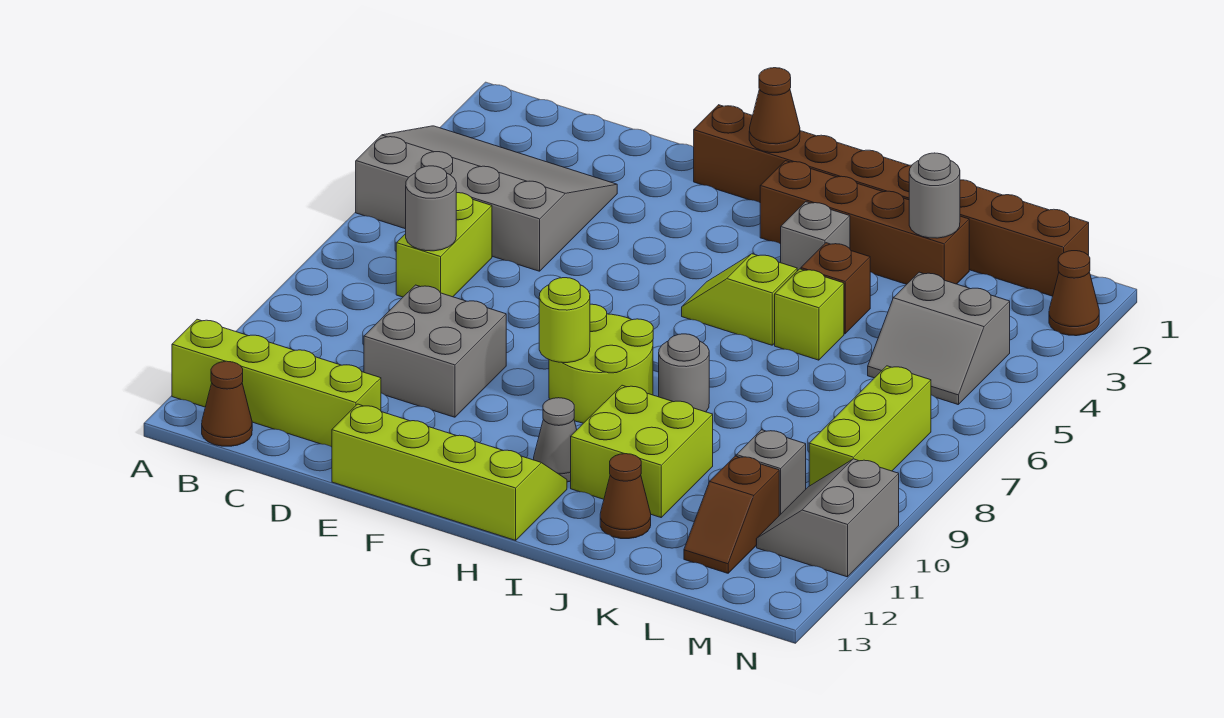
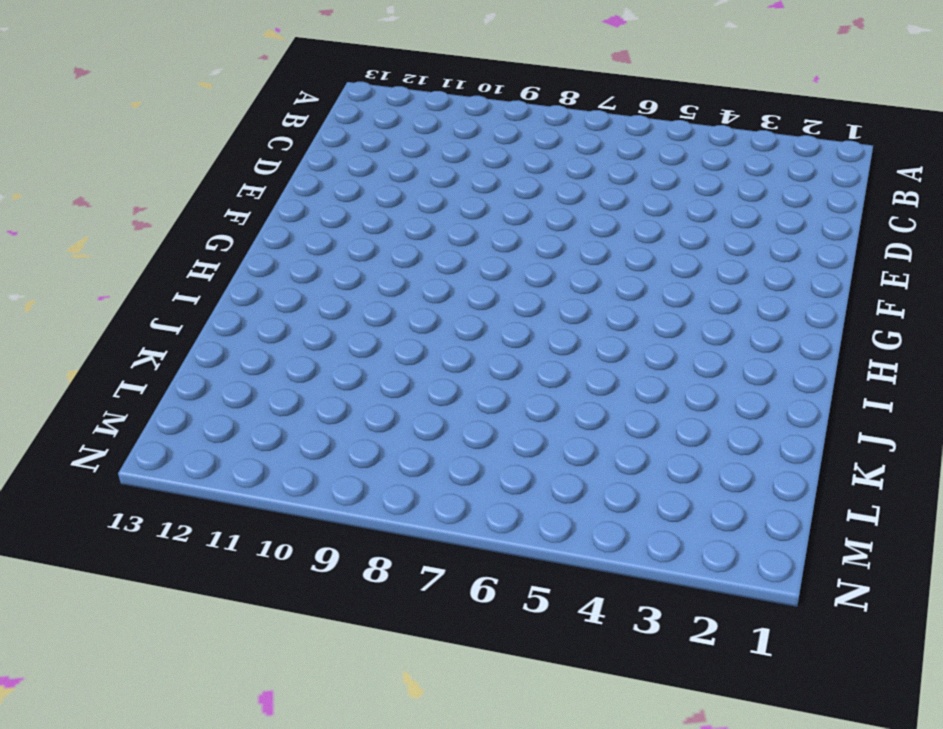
none -> grey 3x4 slope [356,126,617,271]
none -> lime 1x4 brick [172,319,381,447]
none -> brown 1x1 cone [202,361,252,446]

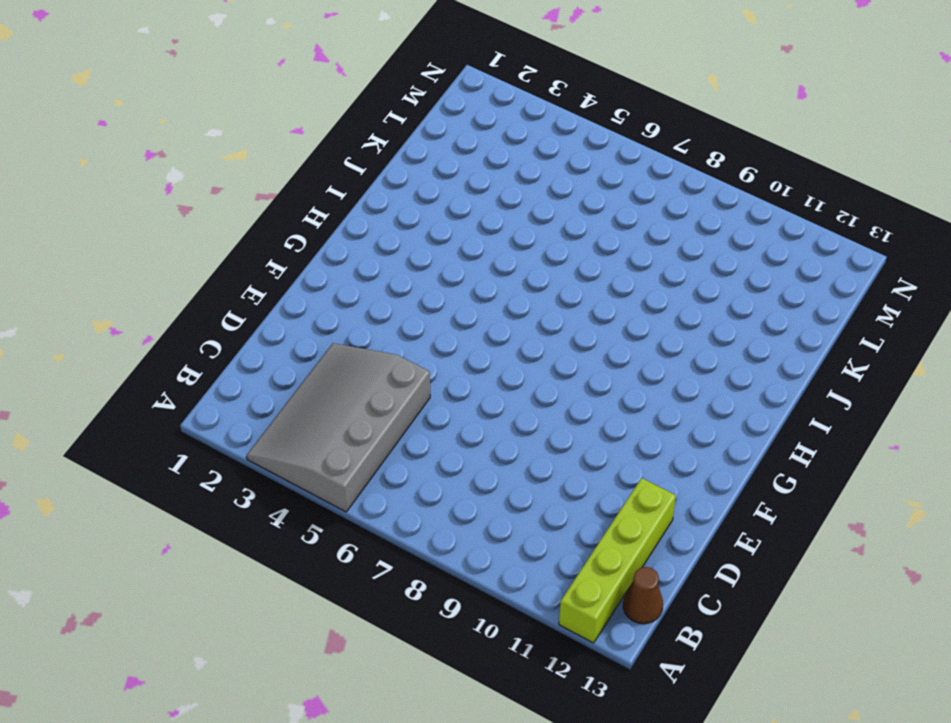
none -> lime 1x2 brick [396,193,492,297]
none -> grey 2x2 brick [364,285,506,417]
none -> lime 2x4 slope [332,404,567,540]

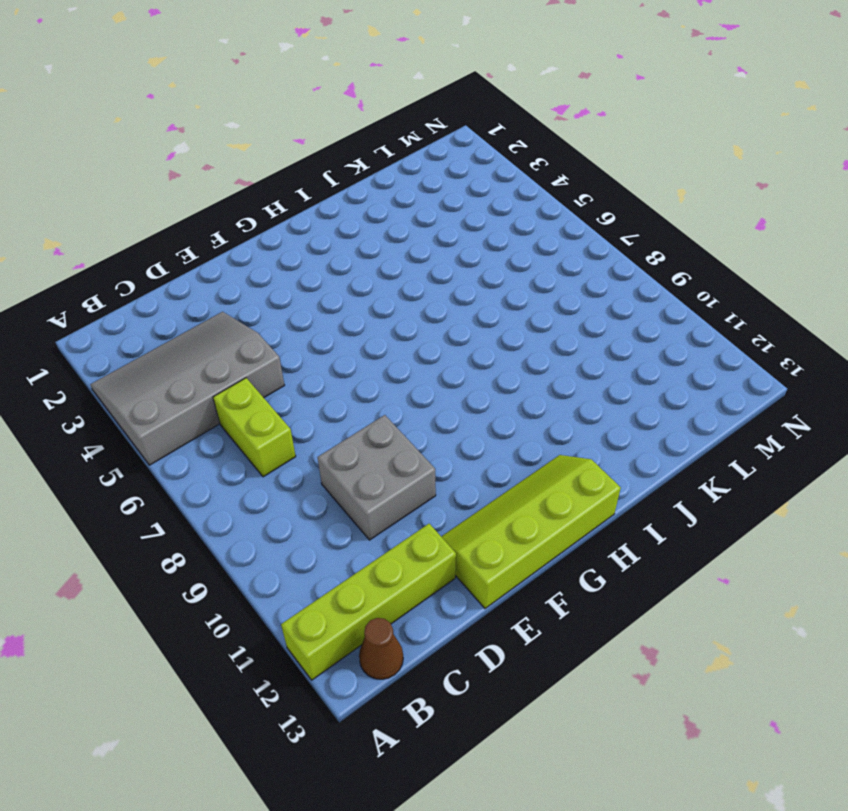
none -> brown 1x8 brick [694,105,1089,296]
none -> lime 2x2 round brick [549,304,653,423]
none -> brown 1x4 brick [760,161,969,284]

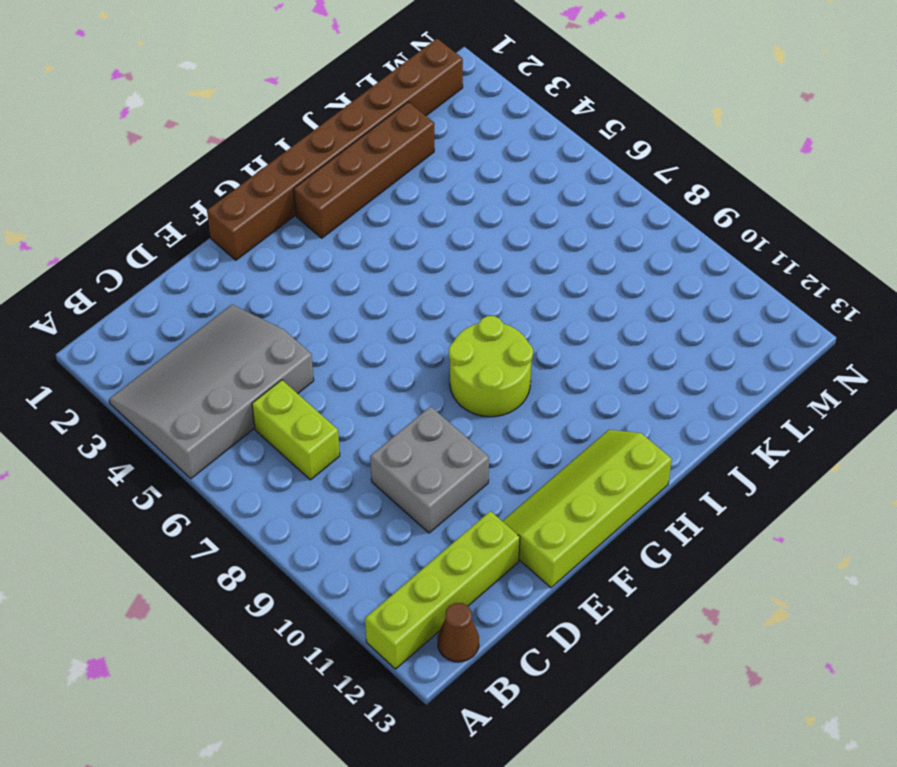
none -> lime 1x2 slope [682,254,797,345]
none -> grey 1x1 cone [534,398,577,482]
none -> grey 1x1 brick [781,202,850,271]

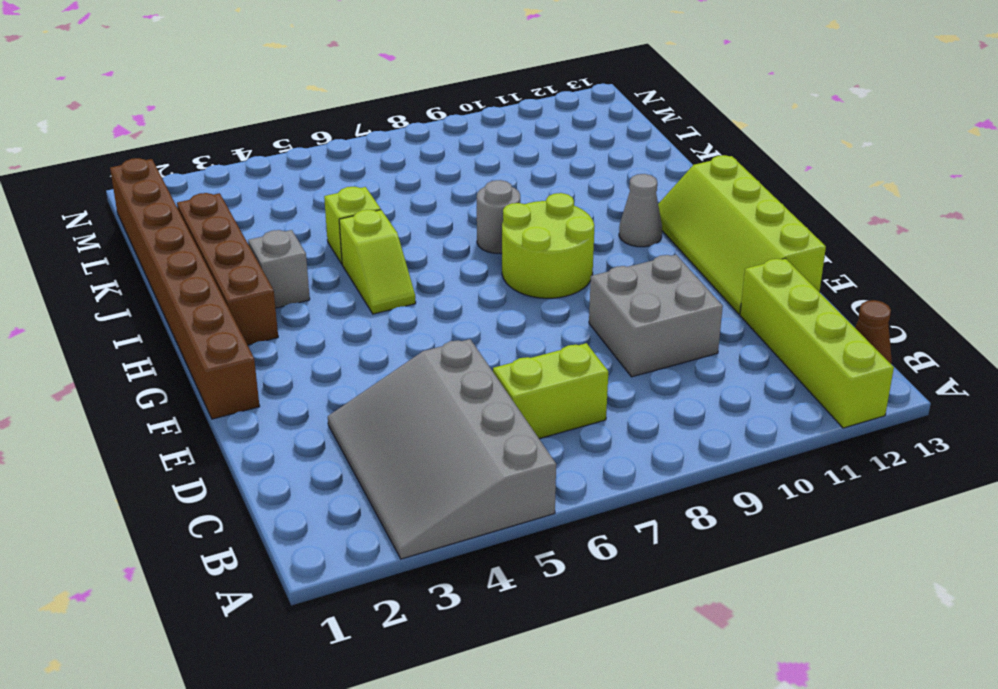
none -> lime 2x2 brick [571,385,713,517]
none -> brown 1x1 brick [801,243,870,334]
none -> brown 1x1 cone [600,454,651,539]

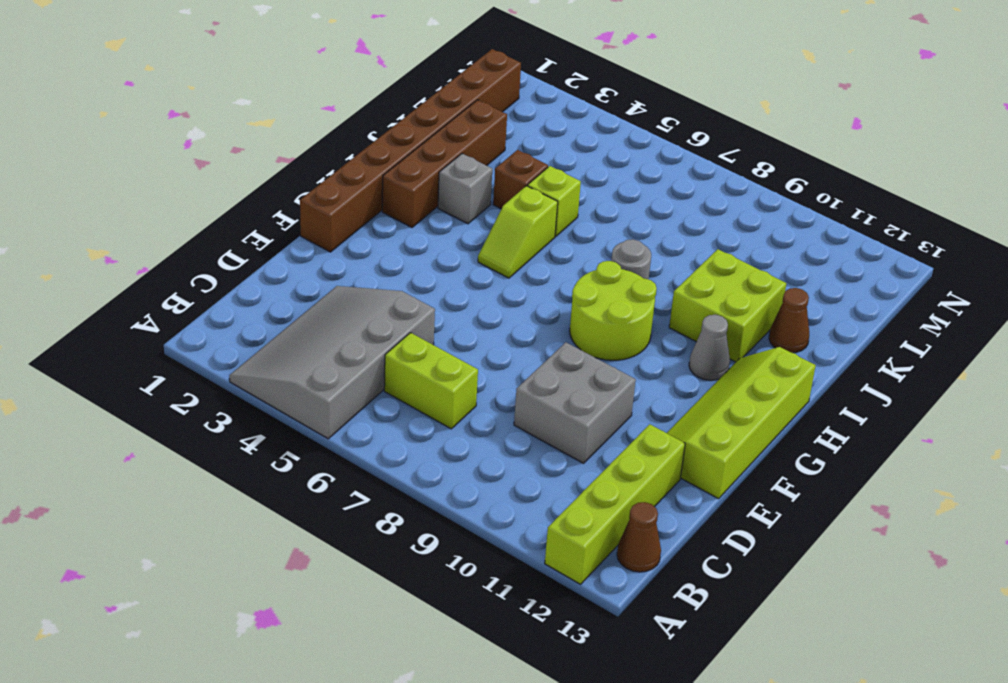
none -> grey 2x2 slope [868,272,1010,405]
none -> grey 1x1 brick [736,430,806,516]
none -> brown 1x2 slope [684,456,779,573]

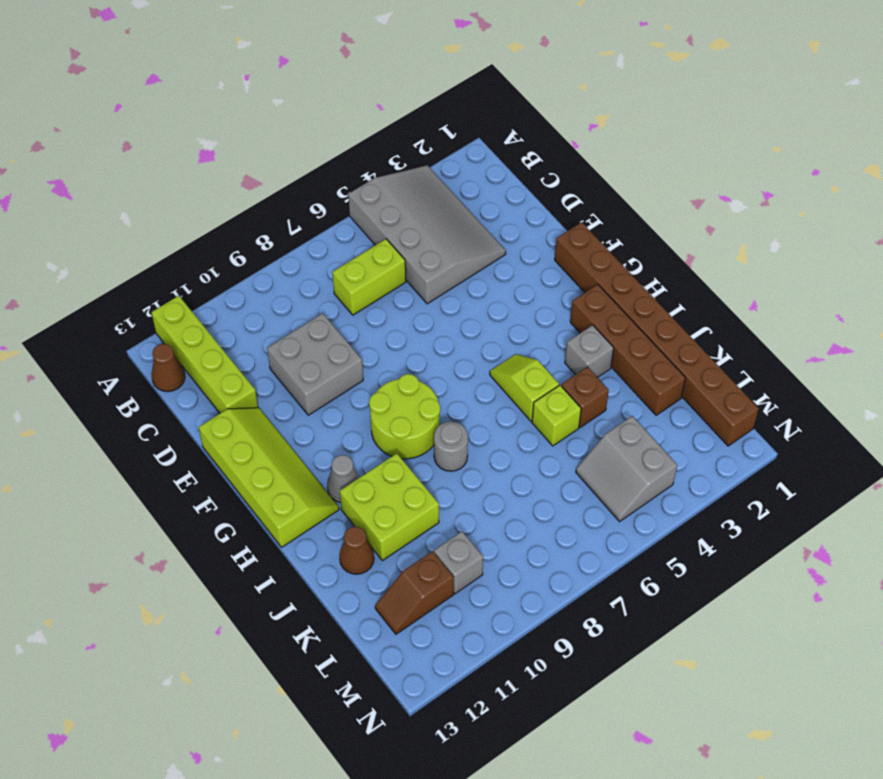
none -> lime 1x3 brick [809,366,931,486]
none -> grey 2x2 slope [757,459,899,577]
none -> brown 1x1 cone [1049,251,1099,336]

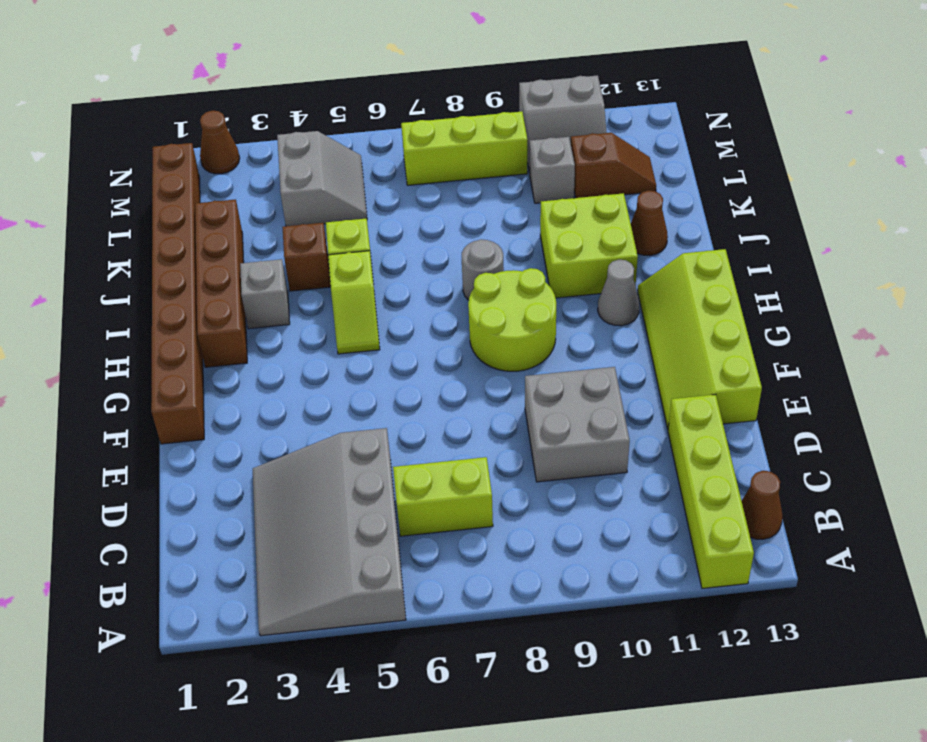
none -> grey 1x1 round brick [406,166,456,251]
none -> brown 1x1 cone [749,68,800,153]
none -> lime 1x1 round brick [539,278,590,363]

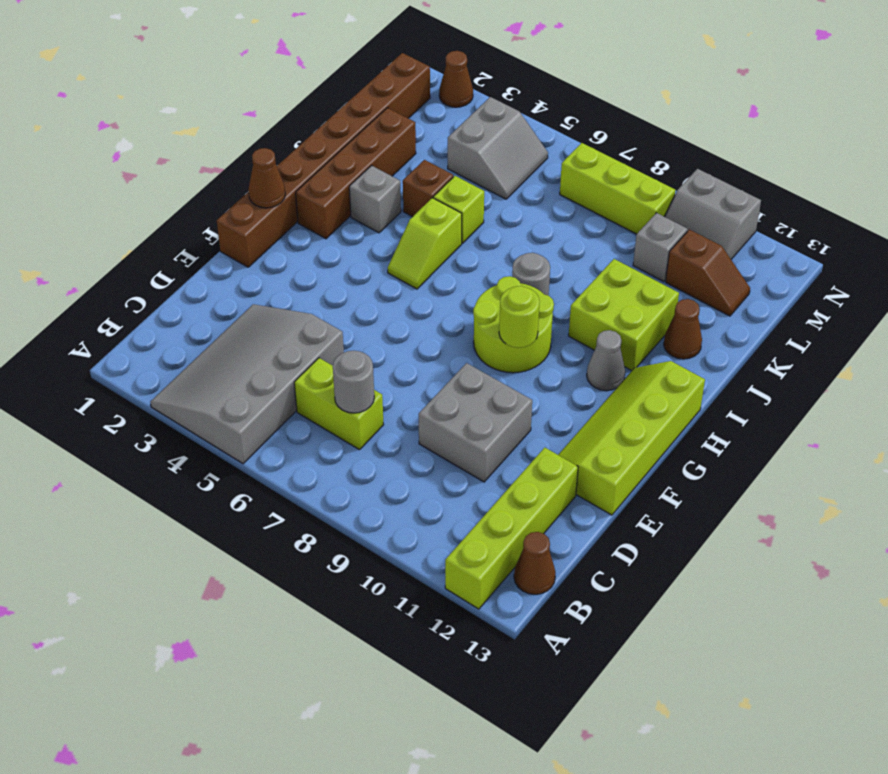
none -> grey 1x1 round brick [909,153,960,238]

